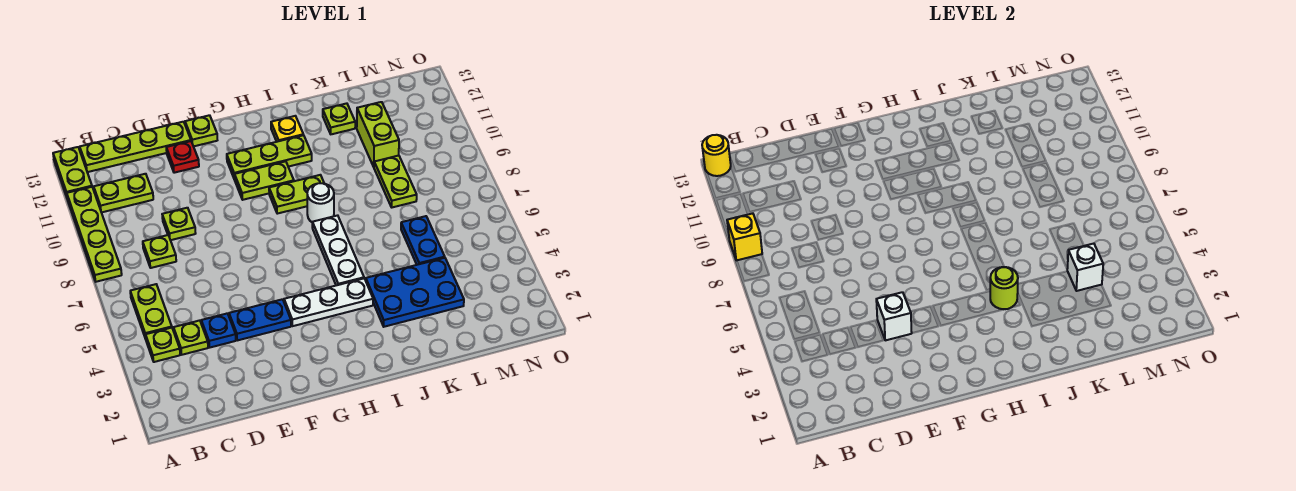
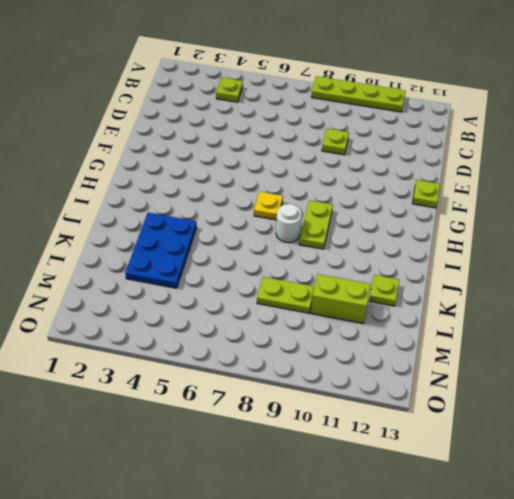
yellow 1x1 plate [254,192,283,220] -> yellow 1x1 plate moved to [271,116,303,142]
none -> lime 1x2 plate [53,147,92,197]
none -> lime 1x2 plate [130,284,172,339]
none -> lime 1x2 plate [94,174,153,212]
none -> lime 1x4 plate [80,122,191,172]

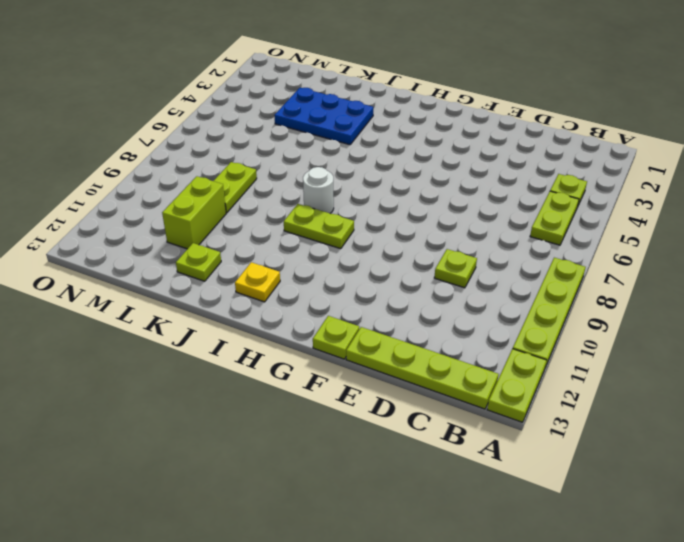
none -> lime 1x2 plate [94,174,153,212]
none -> lime 1x1 plate [173,320,208,355]
none -> lime 1x1 plate [143,235,176,268]
none -> blue 1x1 plate [201,313,236,347]

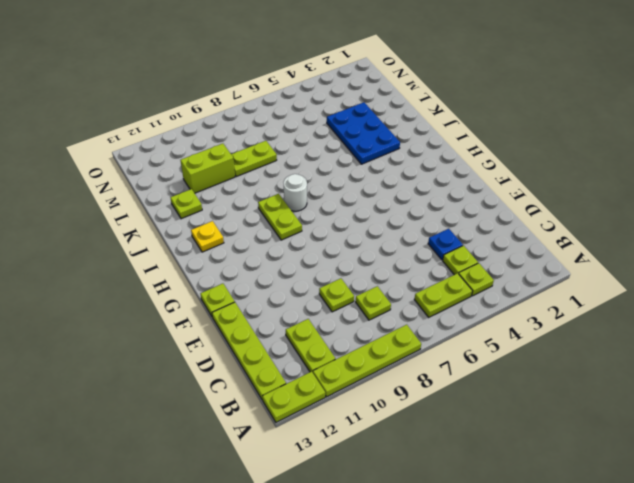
none -> blue 1x2 plate [229,299,291,340]
none -> red 1x1 plate [166,141,199,173]
none -> white 1x3 plate [284,279,373,326]
none -> lime 1x2 plate [235,161,294,200]

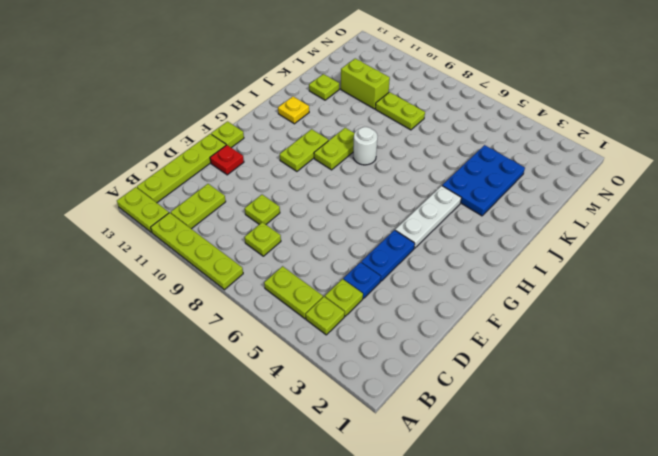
none -> lime 1x3 plate [227,135,312,180]
none -> white 1x3 plate [312,215,364,285]
none -> blue 1x2 plate [401,216,445,265]
none -> yellow 1x1 brick [727,213,762,261]

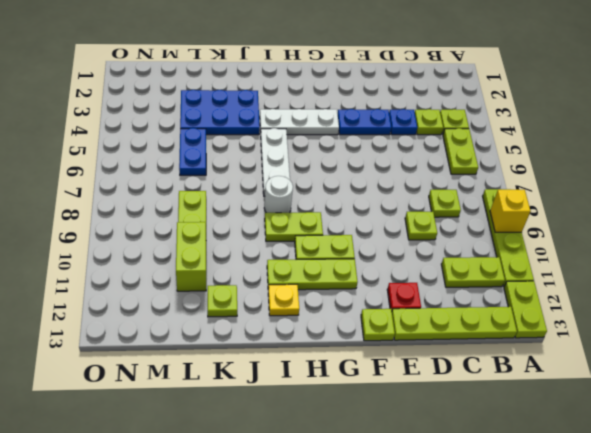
none -> yellow 1x1 round brick [702,135,731,176]
none -> white 1x1 brick [876,292,912,340]
none -> lime 1x1 round brick [990,267,1018,309]
none -> white 1x1 brick [1067,244,1103,291]

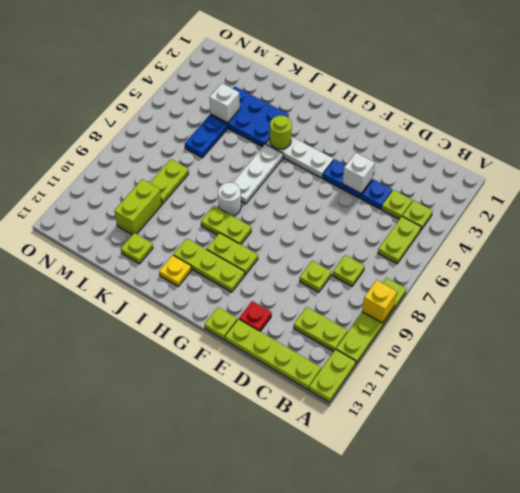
none -> yellow 1x1 round brick [702,135,731,176]

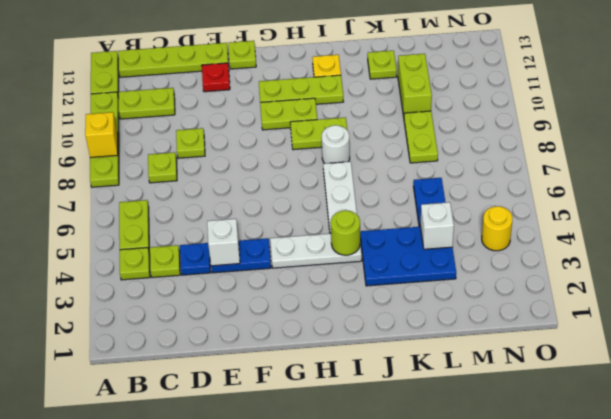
yellow 1x1 round brick [482,206,512,251] -> yellow 1x1 round brick moved to [702,135,731,176]

